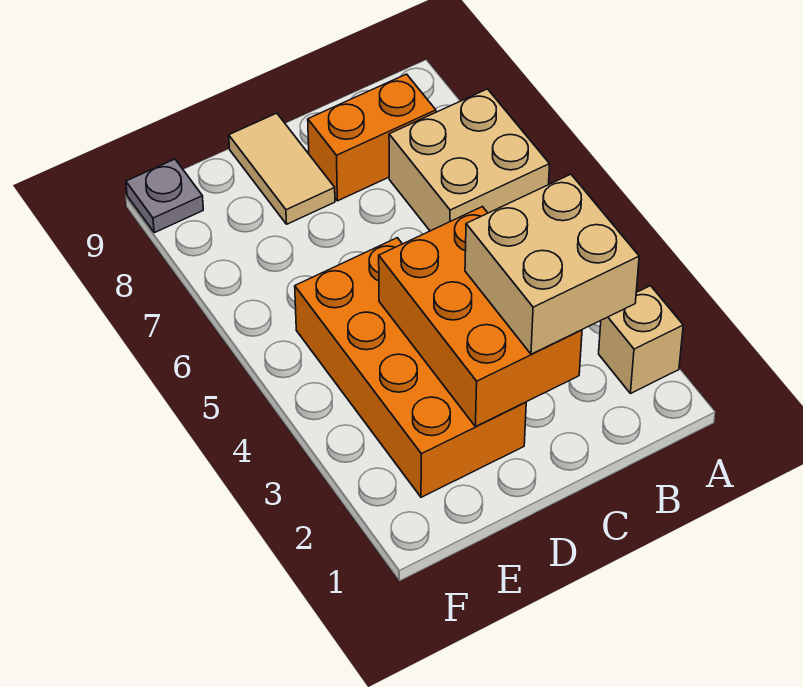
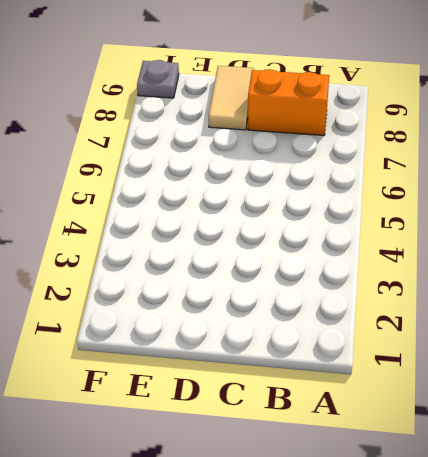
none -> tan 1x1 brick [599,286,683,394]
none -> tan 2x2 brick [389,89,550,231]

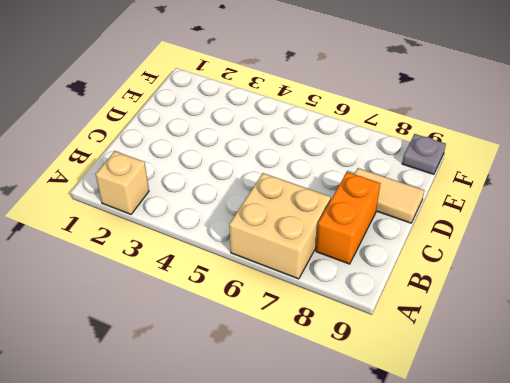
none -> orange 2x4 brick [295,238,526,497]
none -> orange 2x3 brick [379,207,582,427]

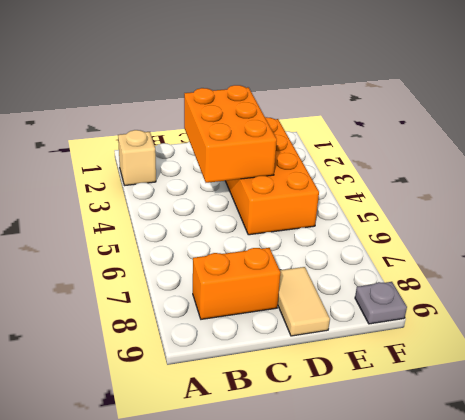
none -> tan 2x2 brick [389,89,550,231]
none -> tan 2x2 brick [465,174,639,354]

